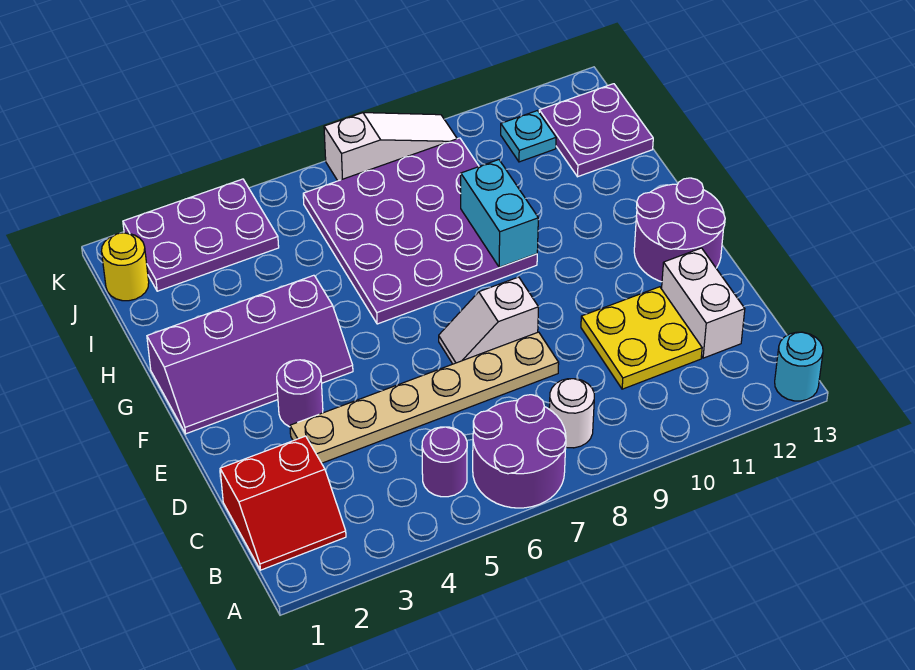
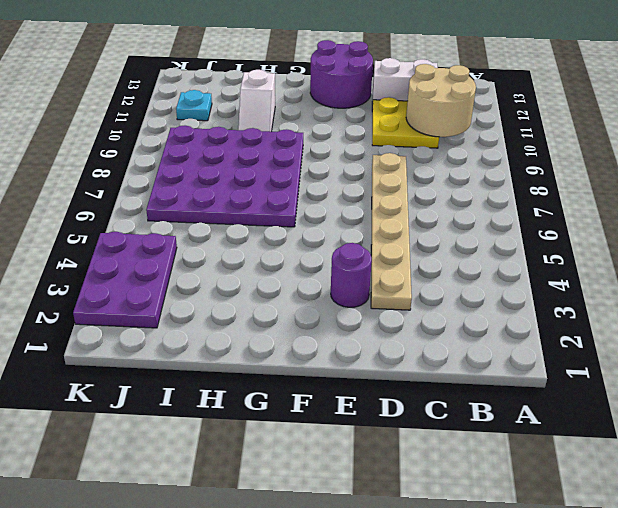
tan 2x2 round brick [406,64,476,137] -> none
white 1x2 slope [238,70,275,132] -> white 1x2 slope moved to [439,277,538,364]
none -> purple 2x2 round brick [473,395,566,508]
none -> cyan 1x1 round brick [775,332,823,401]
none -> red 2x2 slope [220,436,346,570]

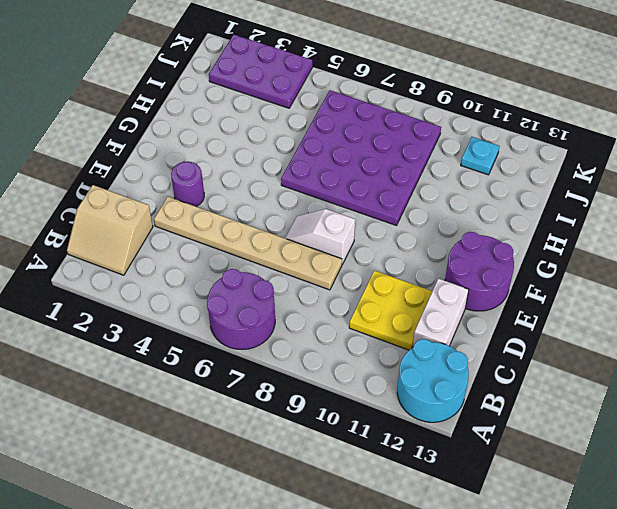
cyan 2x2 round brick [397,339,469,422] -> cyan 1x1 round brick [775,332,823,401]
tan 2x2 slope [67,185,153,275] -> red 2x2 slope [220,436,346,570]
none -> purple 1x1 round brick [422,427,467,497]
none -> white 1x1 round brick [549,379,594,448]
none -> purple 2x4 slope [147,275,353,434]

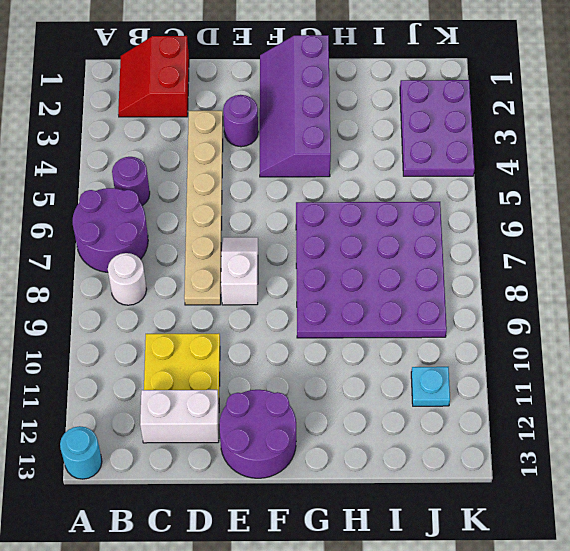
none -> purple 2x2 plate [539,84,653,177]
none -> yellow 1x1 round brick [102,233,149,301]
none -> white 1x3 slope [324,113,457,181]

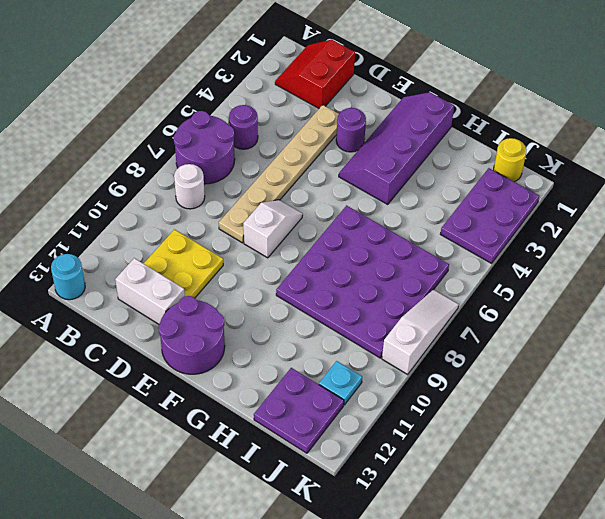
white 1x3 slope [382,290,459,374] -> white 1x3 slope turned to [324,113,457,181]
none -> cyan 1x2 brick [461,160,538,267]

